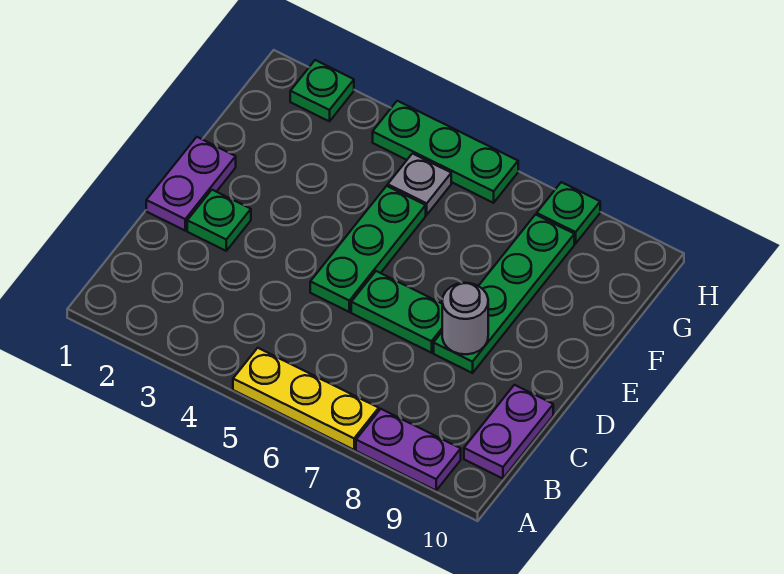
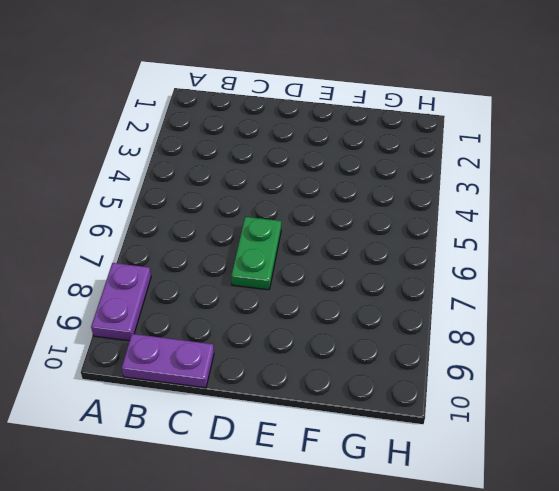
none -> yellow 1x3 plate [233,348,379,450]
none -> purple 1x2 plate [146,137,236,230]
none -> green 1x1 plate [187,190,251,251]

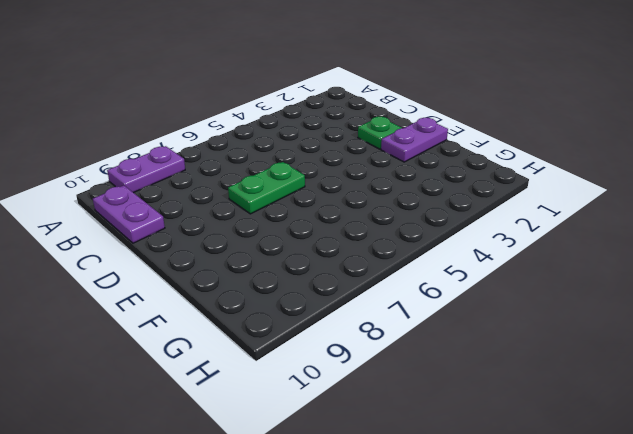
purple 1x2 plate [381,118,448,162] -> purple 1x2 plate turned to [146,137,236,230]
none -> yellow 1x3 plate [233,348,379,450]
none -> green 1x3 plate [310,186,426,312]
none -> green 1x4 plate [434,215,574,373]

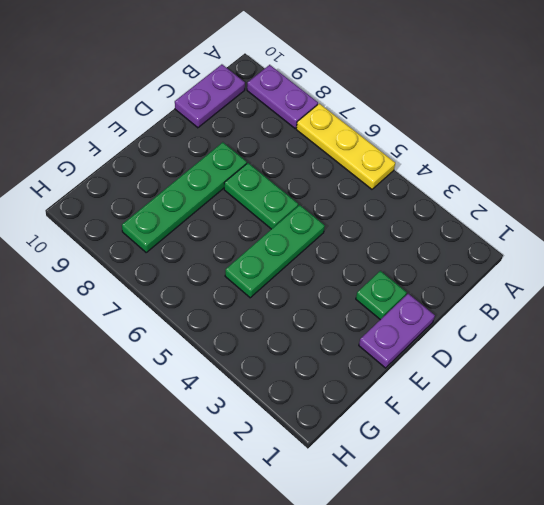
none -> grey 1x1 plate [388,154,451,215]
none -> green 1x1 plate [290,60,354,121]
none -> green 1x3 plate [373,101,518,203]

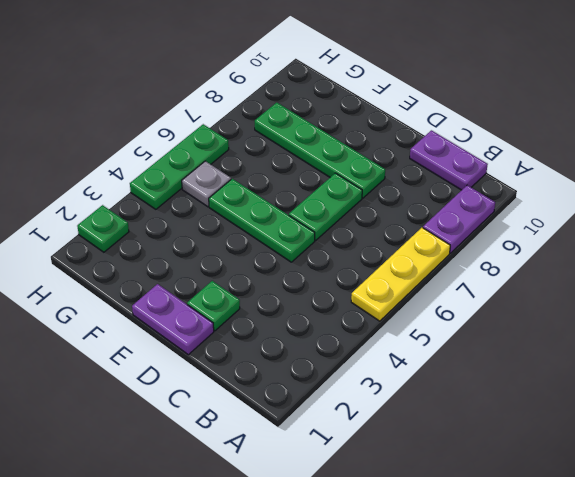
none -> green 1x1 plate [537,182,600,244]
none -> grey 1x1 round brick [442,283,488,354]

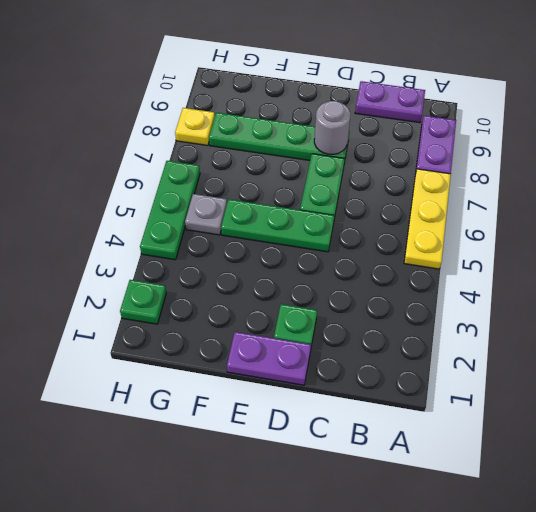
yellow 1x1 plate [175,108,215,146] -> green 1x1 plate [537,182,600,244]

